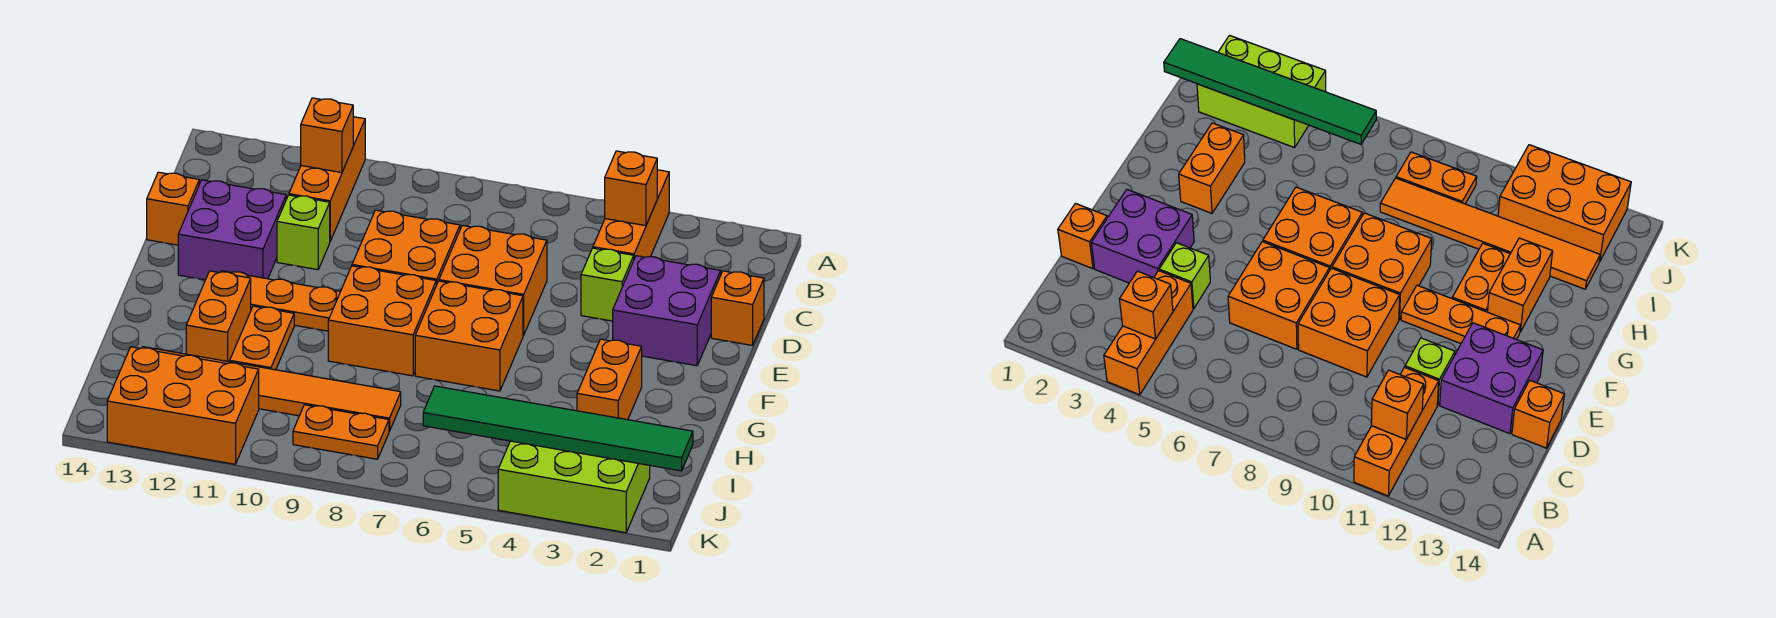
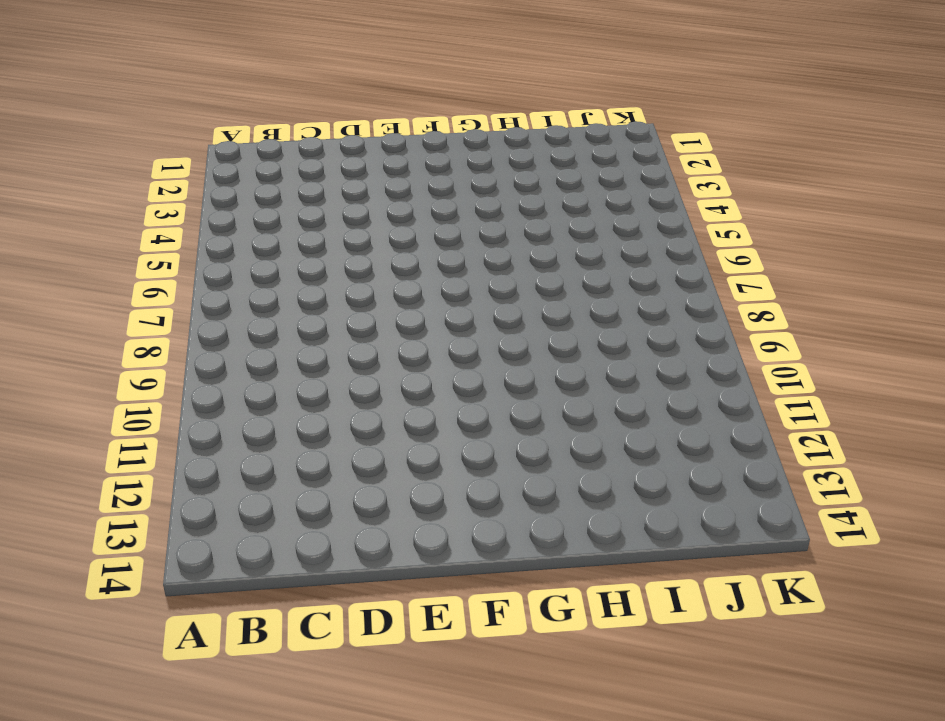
none -> orange 1x3 brick [593,170,669,258]
none -> orange 1x3 brick [289,117,365,241]
none -> orange 1x1 brick [711,271,764,345]

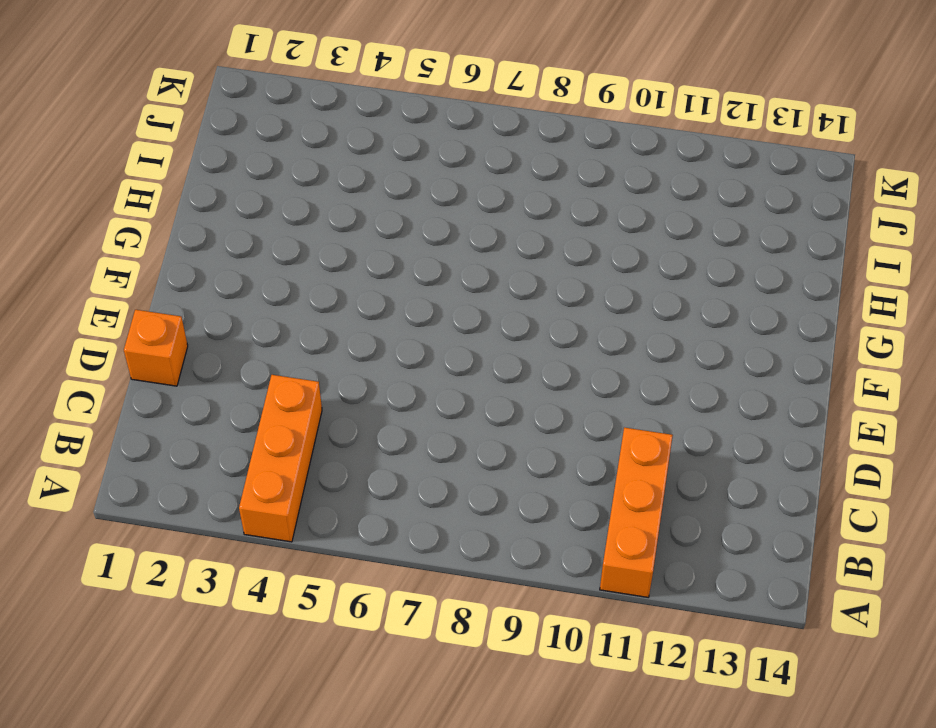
none -> purple 2x2 brick [613,256,721,366]
none -> lime 1x1 brick [581,248,634,321]
none -> orange 2x2 brick [439,225,547,335]

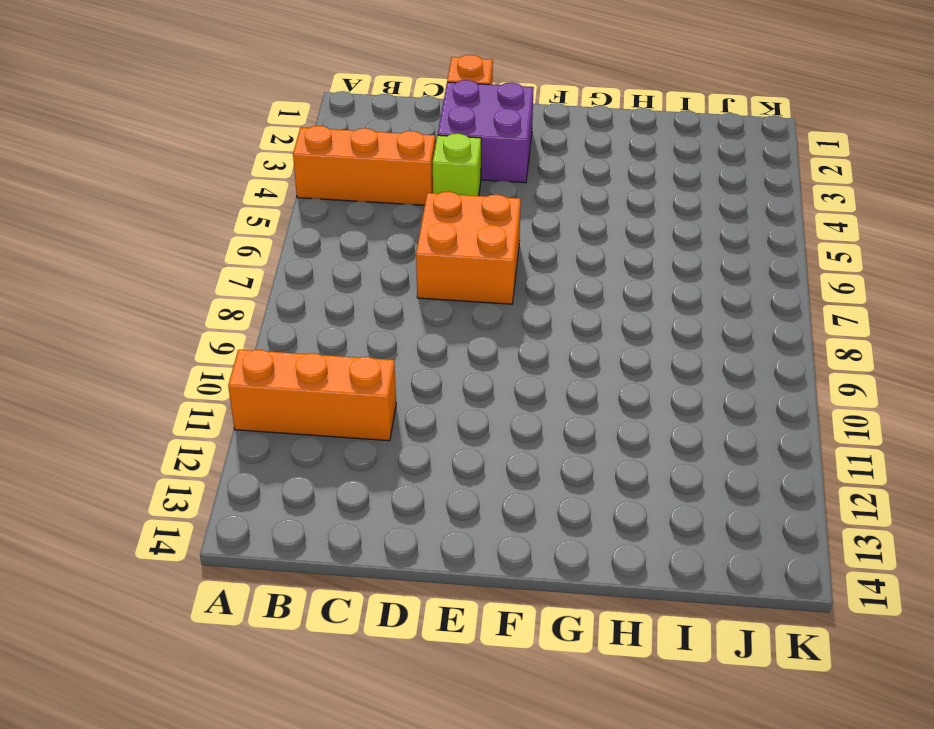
none -> orange 2x2 brick [352,210,460,285]
none -> lime 1x1 brick [277,195,330,270]
none -> purple 2x2 brick [178,180,286,280]

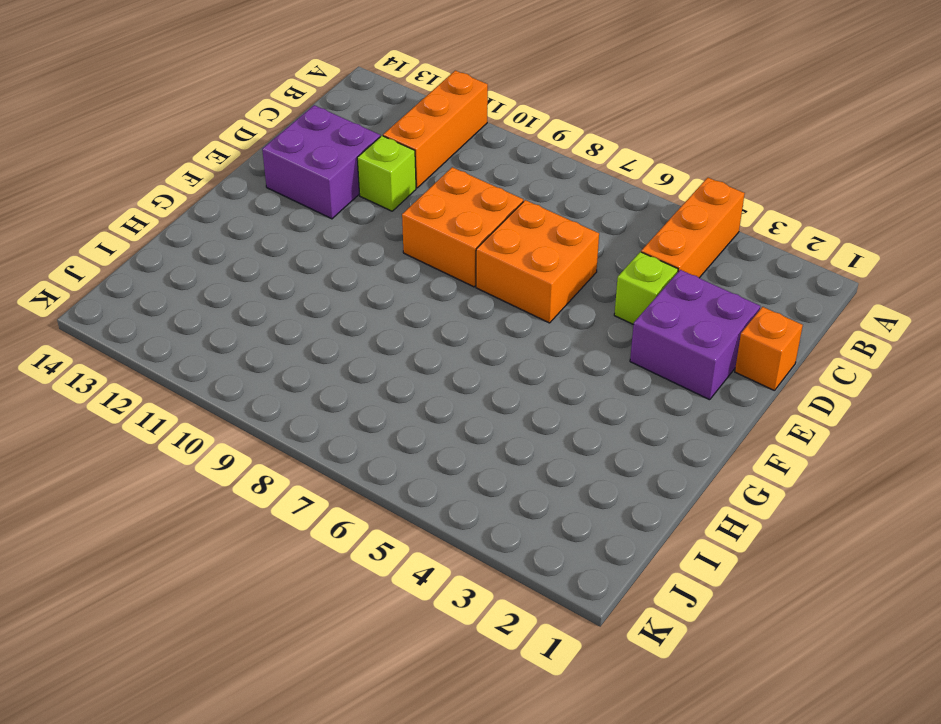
none -> orange 1x1 brick [147,172,199,245]
none -> orange 2x2 brick [415,281,523,391]
none -> orange 2x2 brick [328,266,436,376]

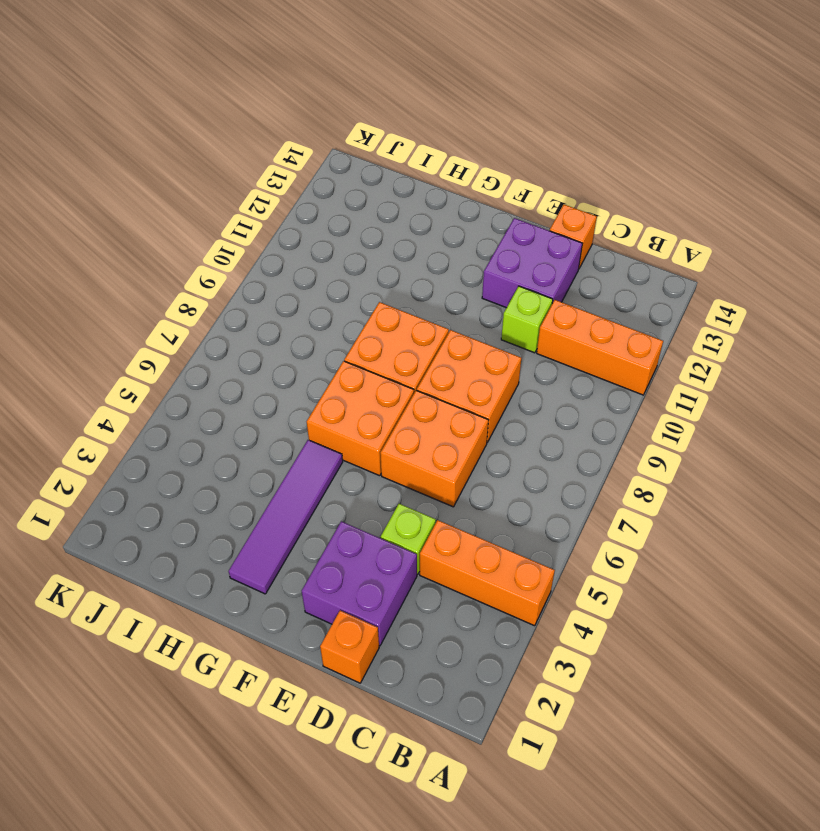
purple 1x4 tile [228,440,343,594] -> orange 1x2 brick [577,339,642,420]
none -> orange 1x3 plate [221,271,340,331]
none -> orange 1x2 plate [230,306,294,370]
none -> orange 1x2 brick [186,271,251,362]

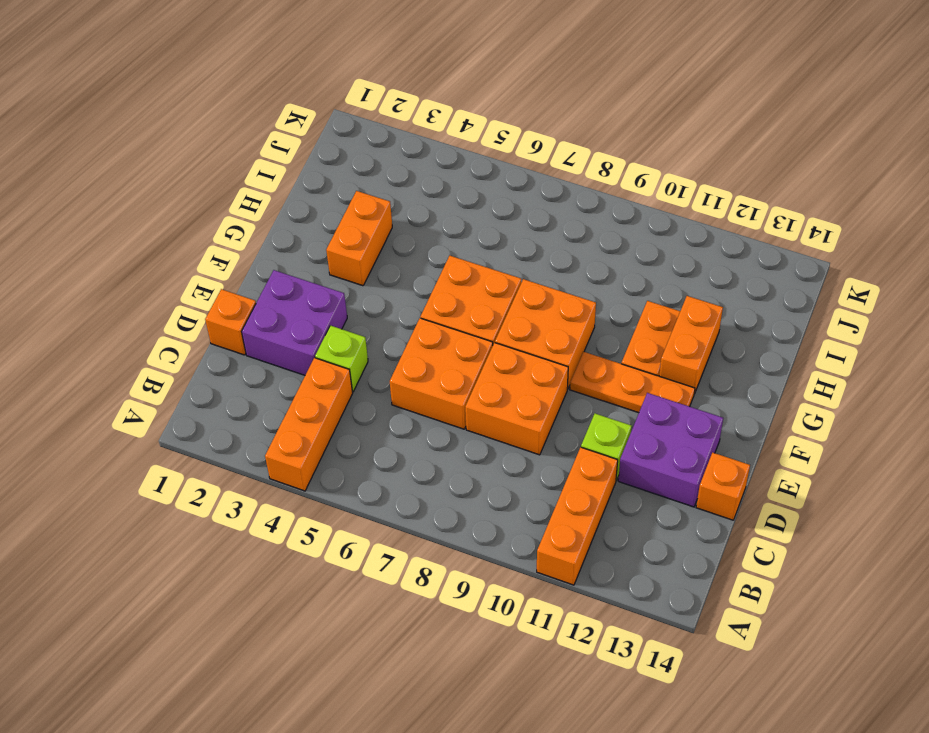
none -> orange 1x6 tile [142,347,401,431]
none -> lime 2x3 brick [498,441,650,533]
none -> orange 1x2 plate [293,405,389,459]

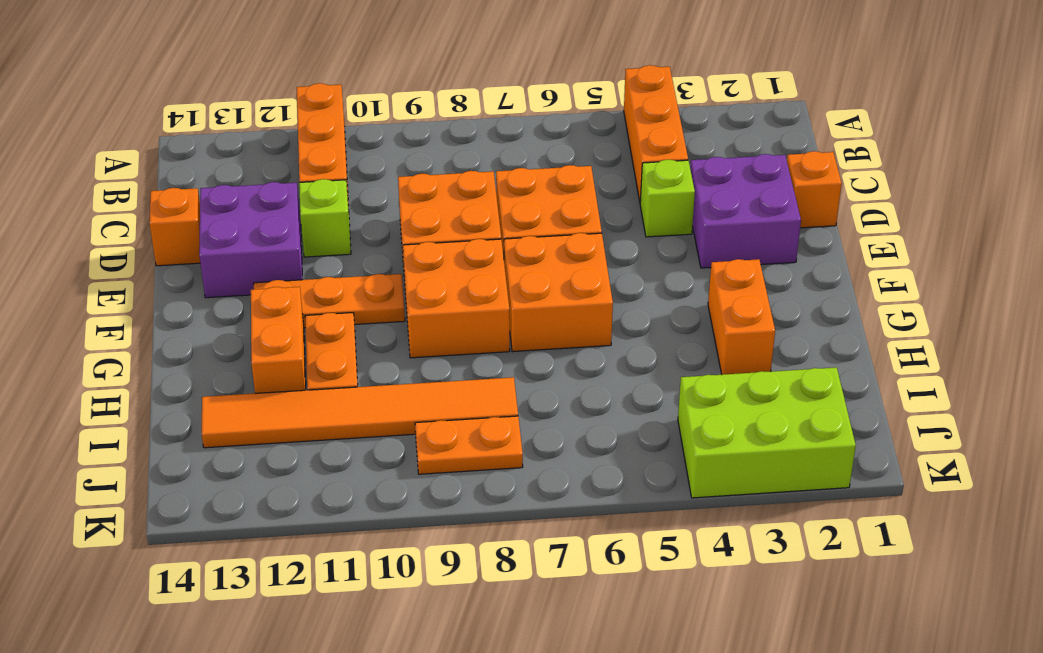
none -> orange 2x3 brick [107,347,259,464]
none -> orange 1x1 brick [605,151,657,226]
none -> orange 1x1 brick [301,98,353,173]

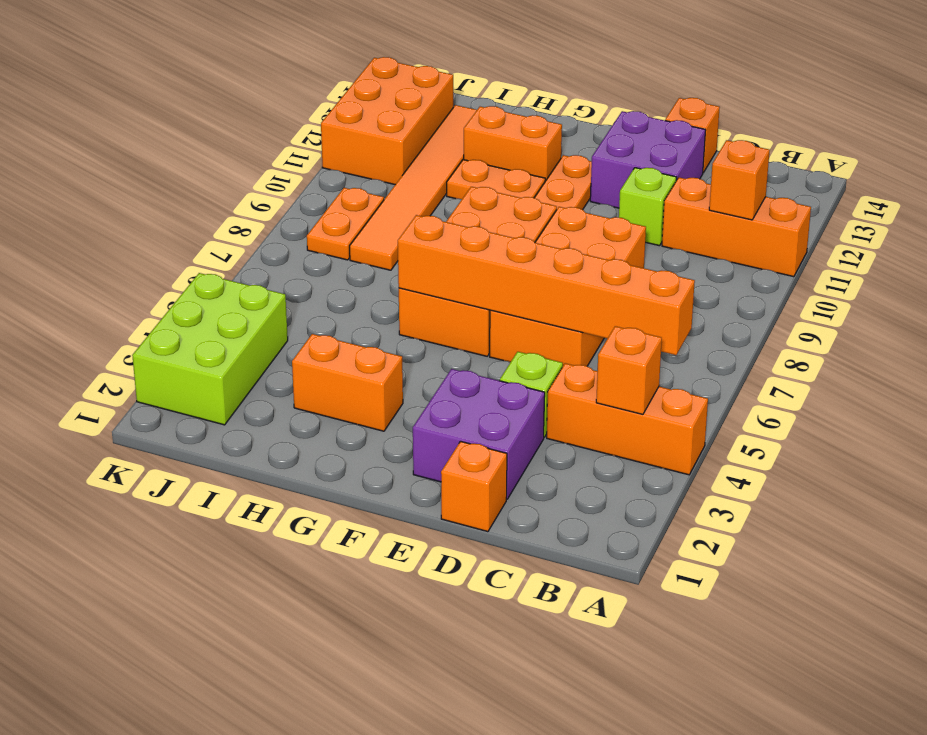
orange 1x6 brick [398,215,695,355] -> none
none -> green 1x6 tile [423,386,693,471]

